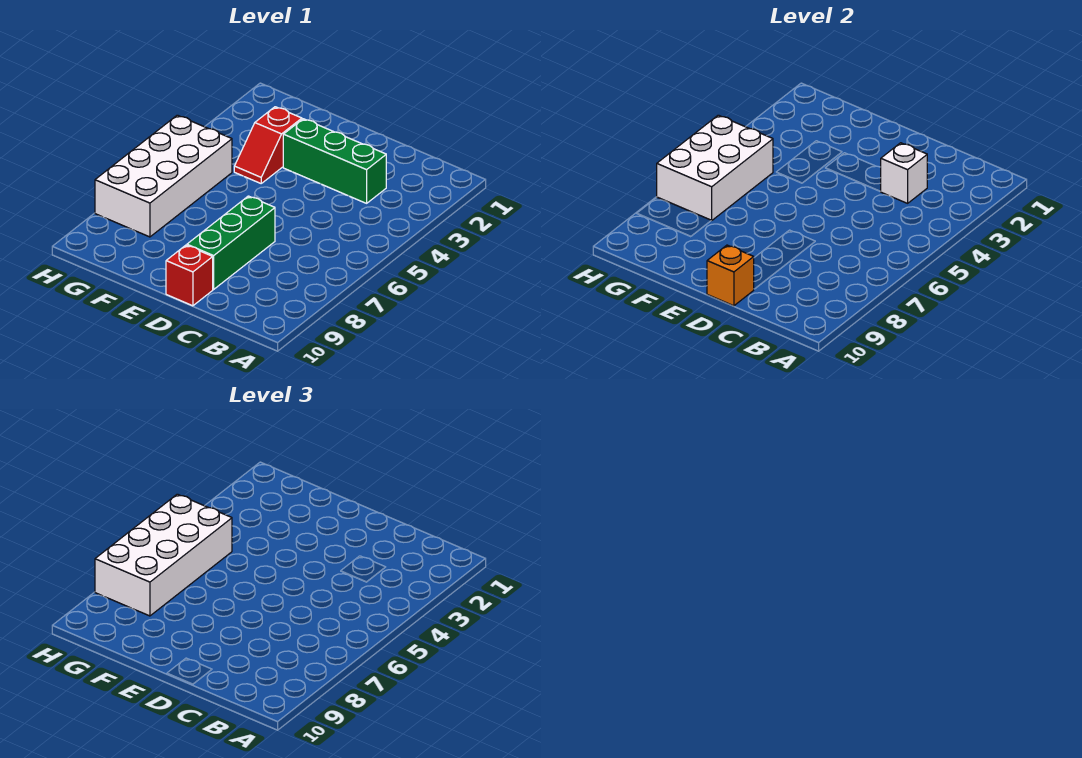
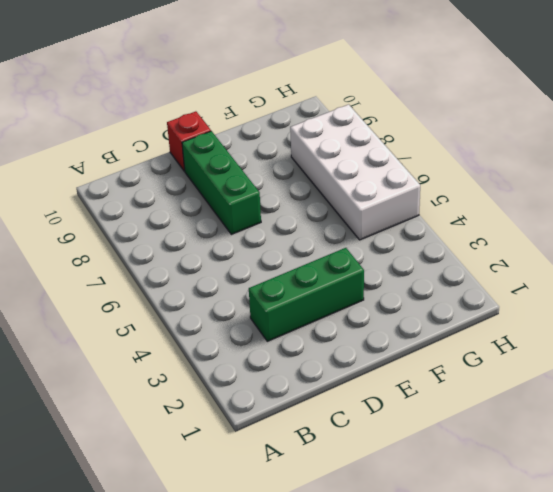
none -> red 1x2 slope [234,107,302,183]
none -> white 1x1 brick [880,143,927,203]

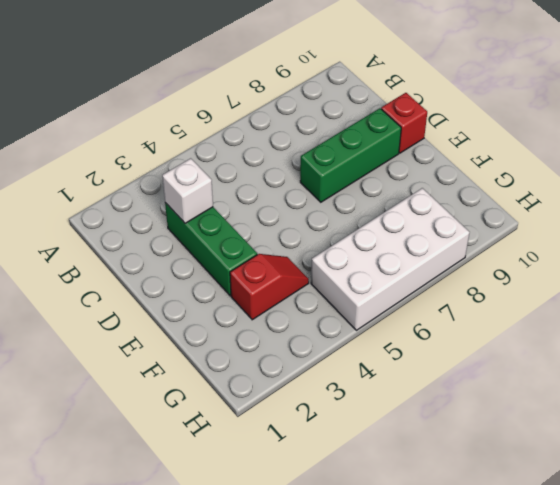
none -> orange 1x1 brick [707,245,754,306]
none -> white 2x3 brick [657,115,773,221]

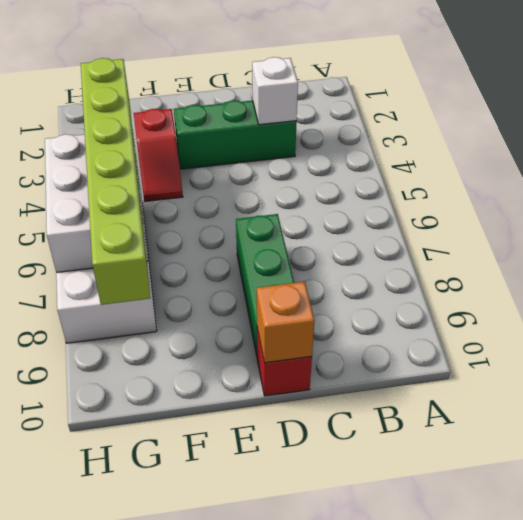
lime 1x6 brick [81,58,151,305] -> white 2x4 brick [95,494,232,616]

